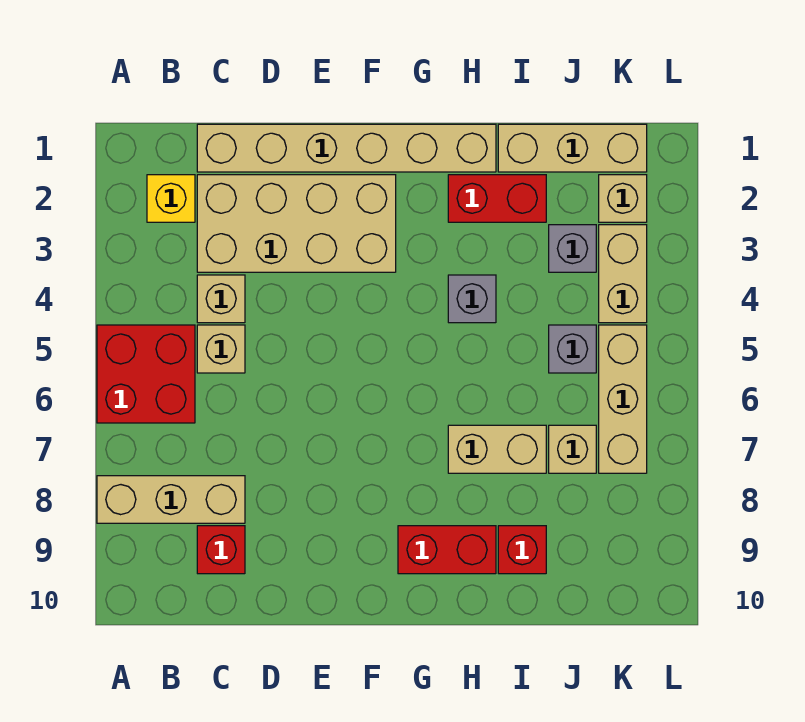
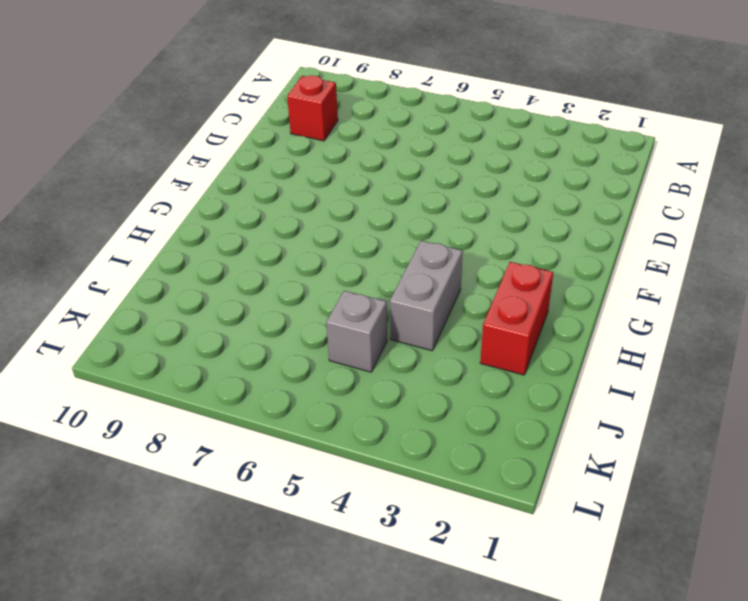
grey 1x2 brick [390,241,463,351] -> grey 1x1 brick [448,275,496,323]
none -> red 2x2 brick [97,325,195,423]
none -> tan 1x3 brick [97,476,245,523]
none -> yellow 1x1 brick [147,175,195,222]

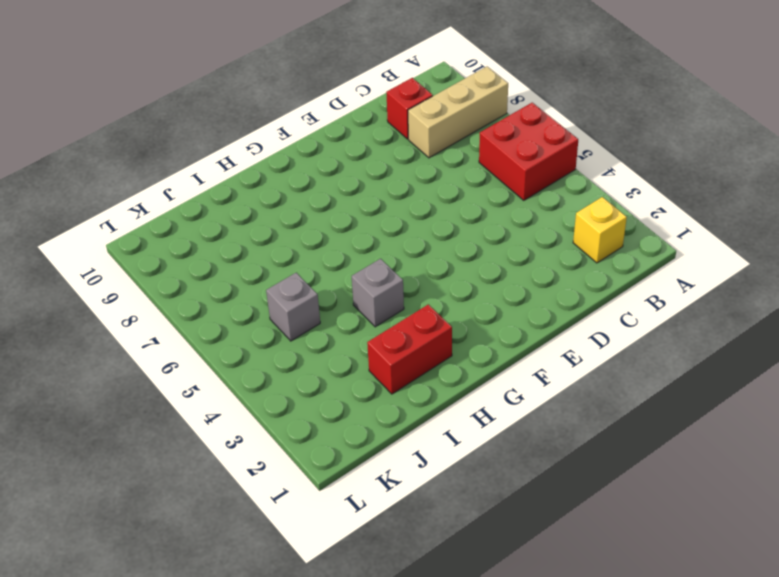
none -> tan 1x6 brick [197,124,496,172]
none -> tan 2x4 brick [197,175,396,272]
none -> tan 1x1 brick [197,275,245,323]

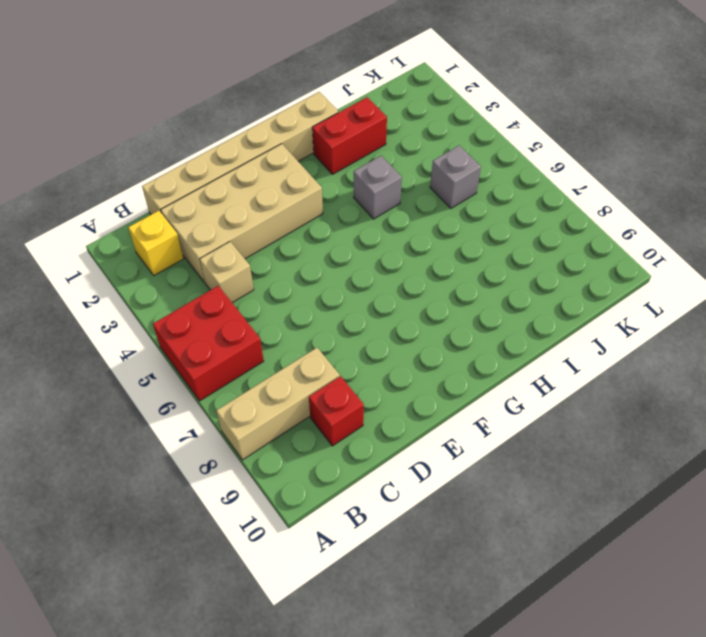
none -> tan 1x1 brick [197,325,245,373]
none -> red 1x2 brick [398,526,496,574]
none -> tan 1x2 brick [448,425,546,473]

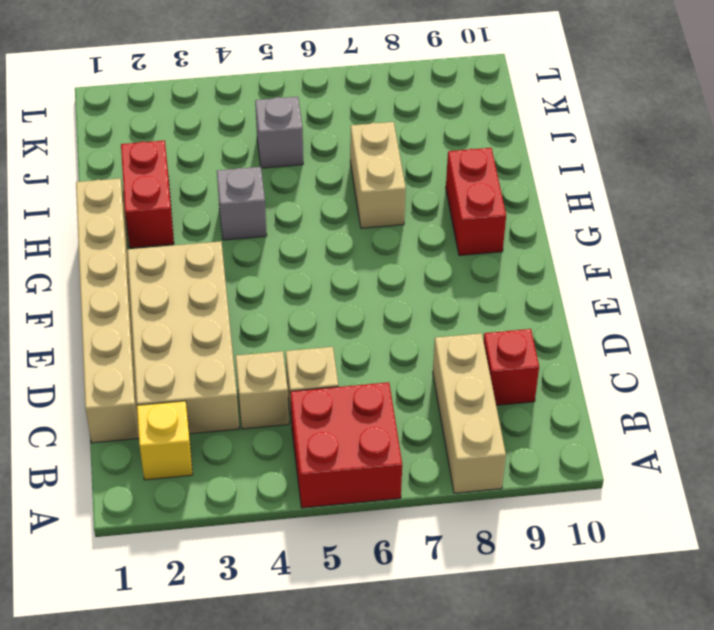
none -> tan 1x3 brick [498,124,647,172]
none -> red 1x1 brick [498,526,546,574]
none -> grey 1x1 brick [549,225,596,272]

